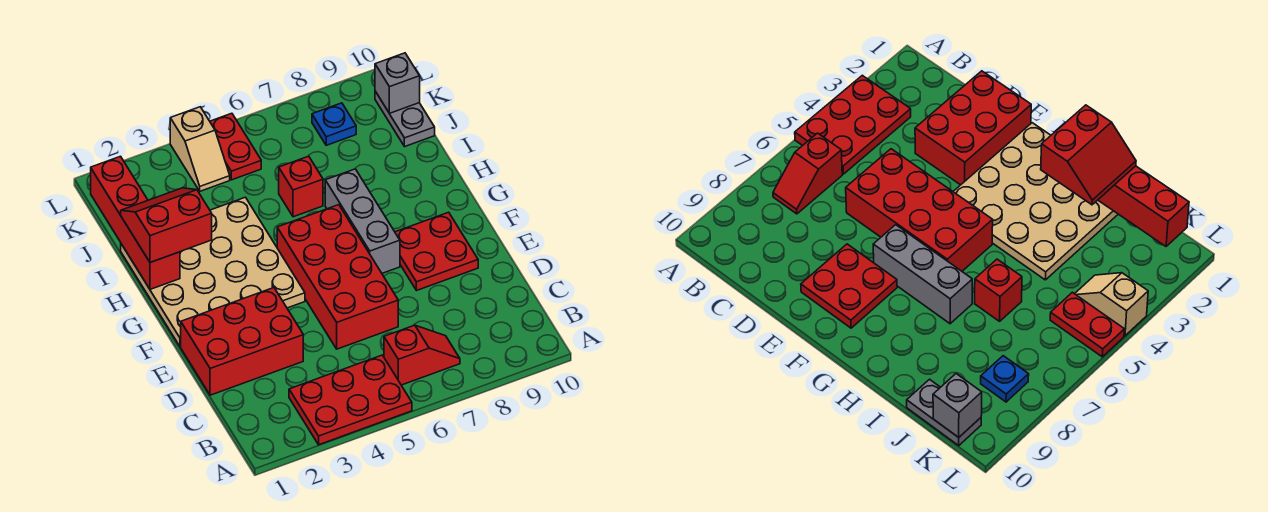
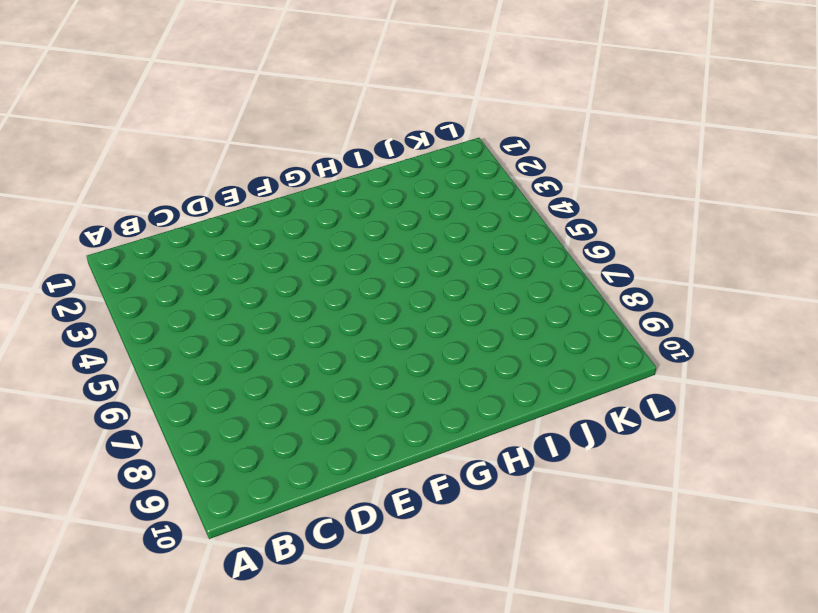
none -> red 2x3 plate [289,355,412,445]
none -> red 1x2 slope [384,325,460,385]
none -> red 2x3 brick [181,288,303,395]

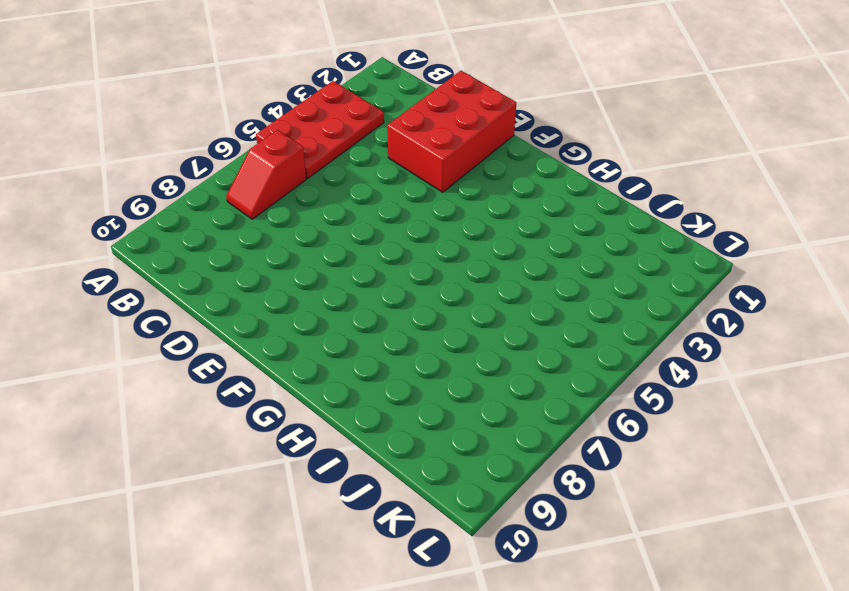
none -> red 2x4 brick [277,205,398,349]
none -> red 2x2 plate [395,212,478,291]
none -> tan 4x4 plate [121,197,305,347]

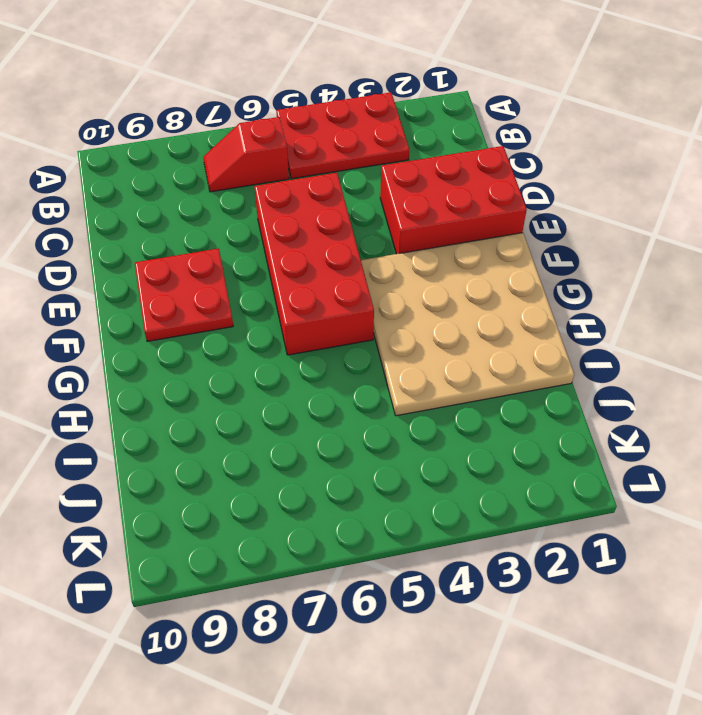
none -> grey 1x3 brick [325,169,400,273]
none -> red 1x1 brick [279,156,323,217]
none -> grey 1x2 plate [375,91,435,147]

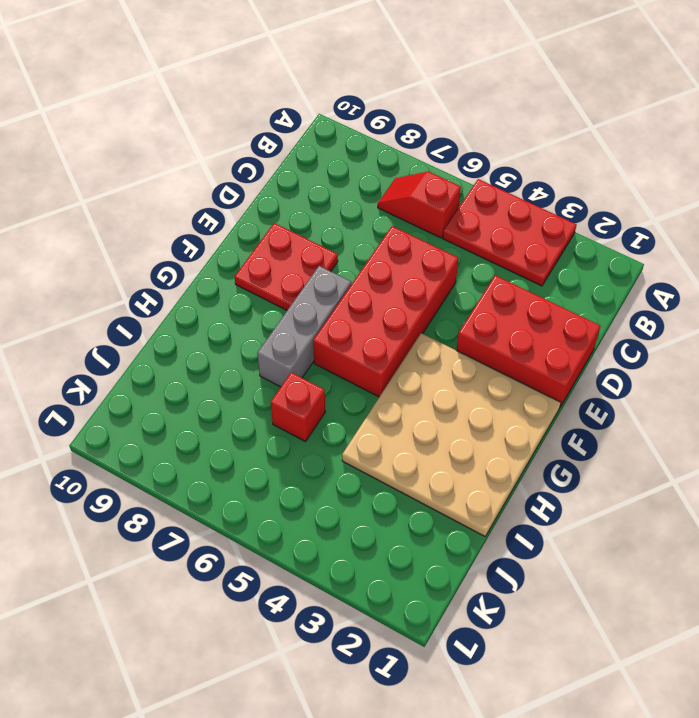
none -> grey 1x2 plate [375,91,435,147]
none -> tan 1x2 slope [170,107,230,191]
none -> red 1x2 plate [210,113,261,180]

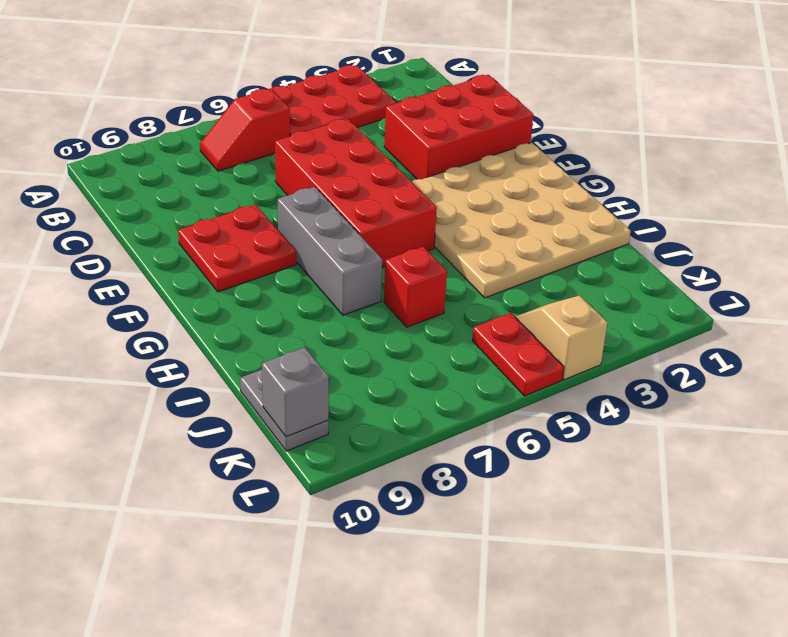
none -> blue 1x1 plate [312,103,356,145]
none -> red 1x4 brick [91,156,180,289]
none -> red 2x2 slope [121,188,212,262]

